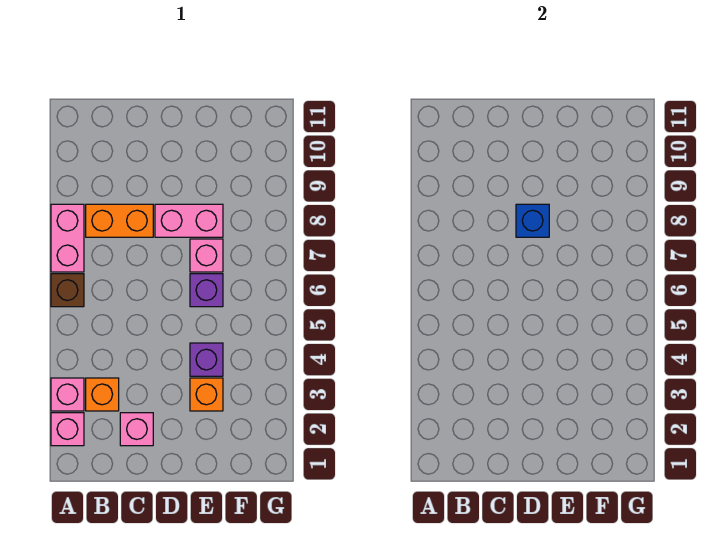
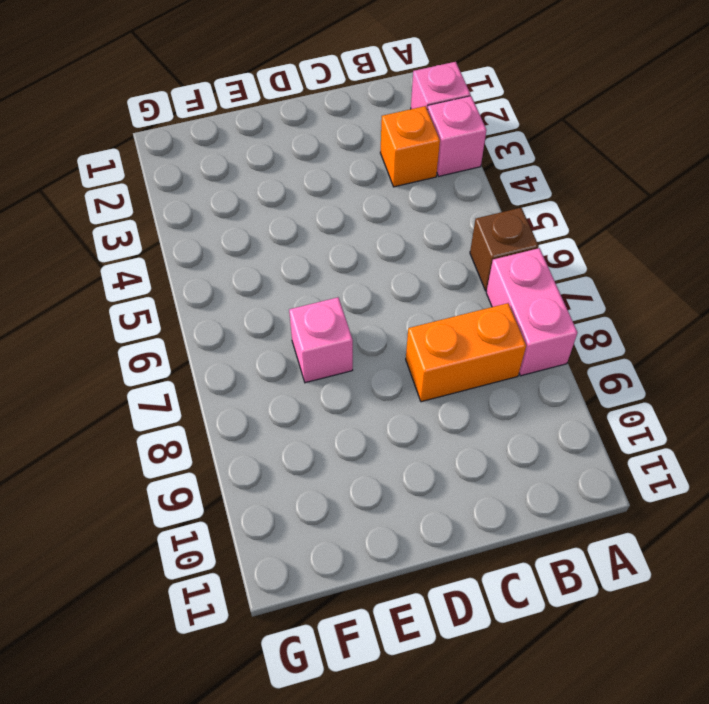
none -> pink 1x1 brick [120,413,153,446]
none -> pink 1x2 brick [155,204,223,237]
none -> orange 1x1 brick [190,378,223,411]

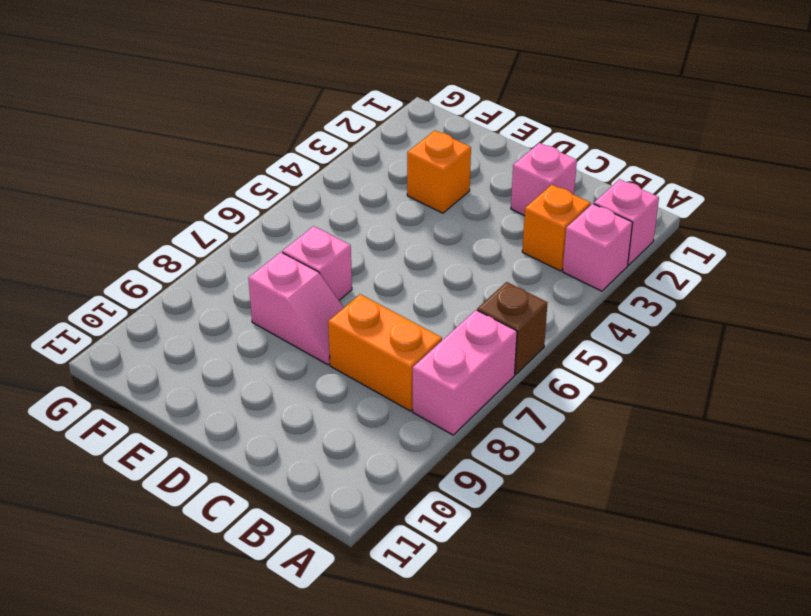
pink 1x2 slope [248,252,344,365] -> pink 1x2 brick [155,204,223,237]
none -> purple 1x1 brick [190,343,223,376]
none -> purple 1x1 brick [190,274,223,307]
none -> blue 1x1 brick [516,204,549,237]

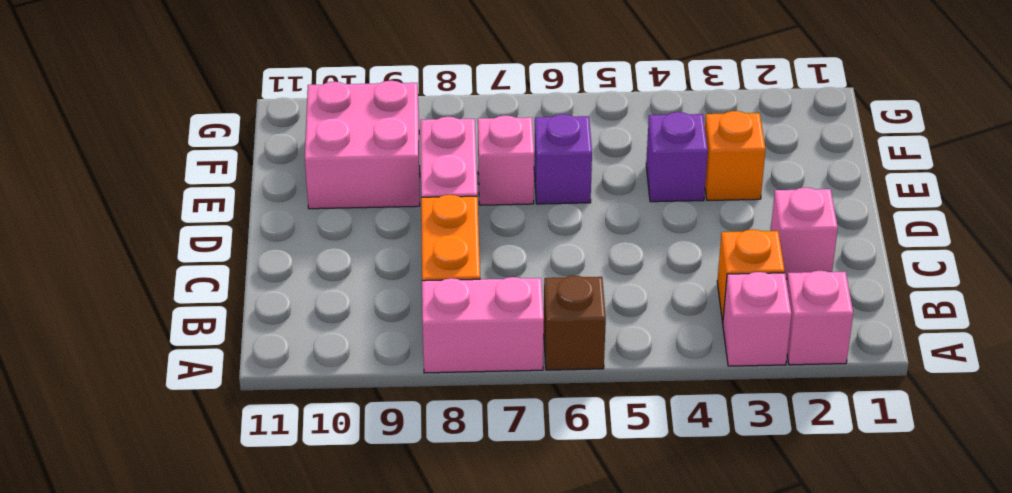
pink 2x2 brick [305,81,420,209] -> none
none -> blue 1x1 brick [516,204,549,237]

